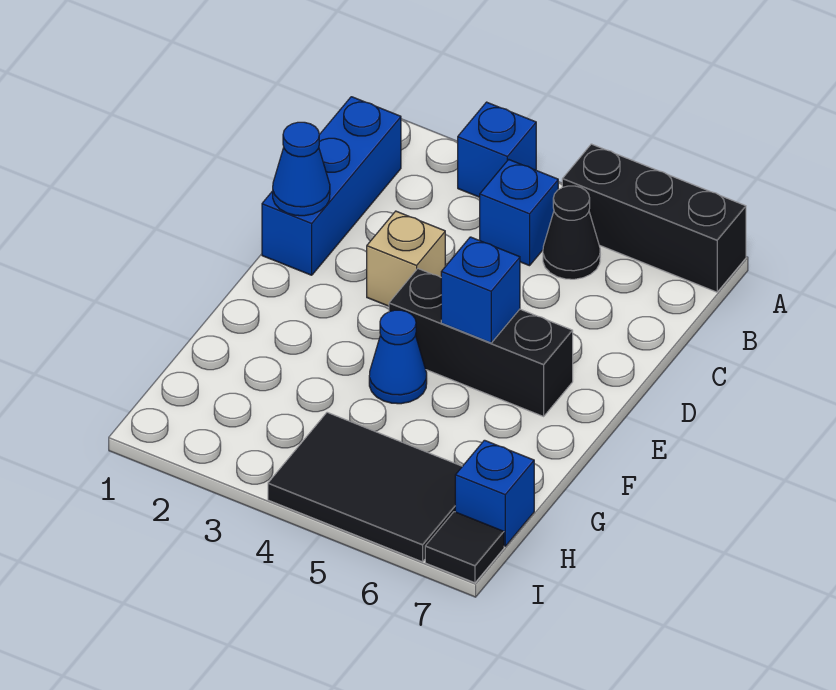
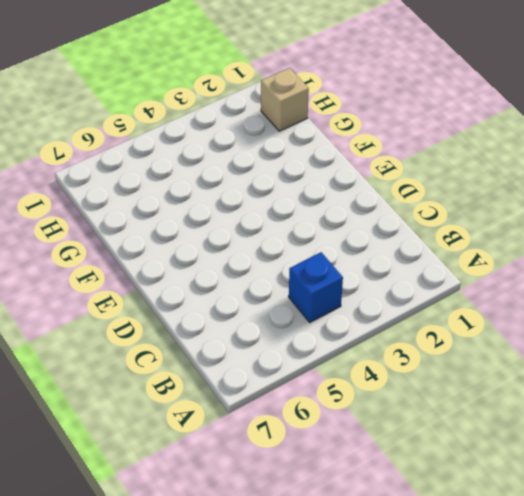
tan 1x1 brick [261,68,309,131] -> tan 1x1 brick moved to [367,211,445,306]
none -> blue 1x1 brick [458,102,536,197]
none -> black 1x3 brick [562,144,746,292]
none -> blue 1x3 brick [262,97,401,275]

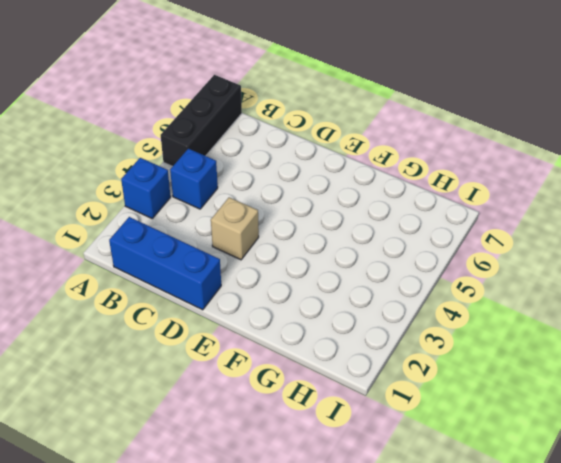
none -> black 1x1 cone [543,186,600,279]
none -> black 1x3 brick [389,269,573,416]
none -> blue 1x1 cone [369,310,427,404]

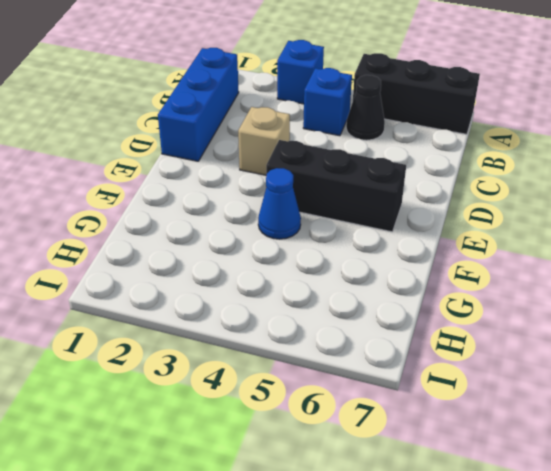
none -> black 2x3 tile [268,412,462,562]
none -> blue 1x1 brick [455,440,534,546]
none -> black 1x1 tile [425,512,504,583]

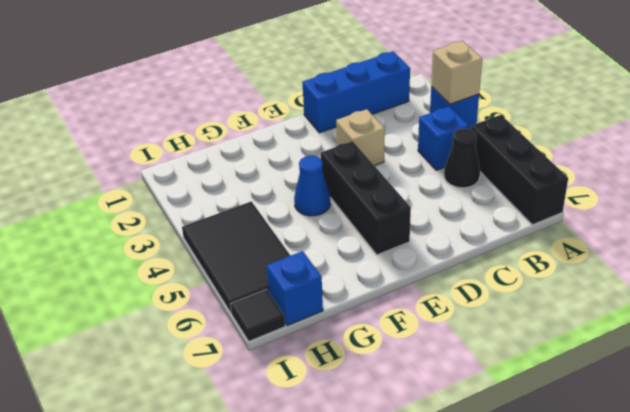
tan 1x1 brick [431,41,482,104] -> none
none -> blue 1x1 cone [273,122,330,216]
none -> blue 1x1 brick [441,237,520,343]

